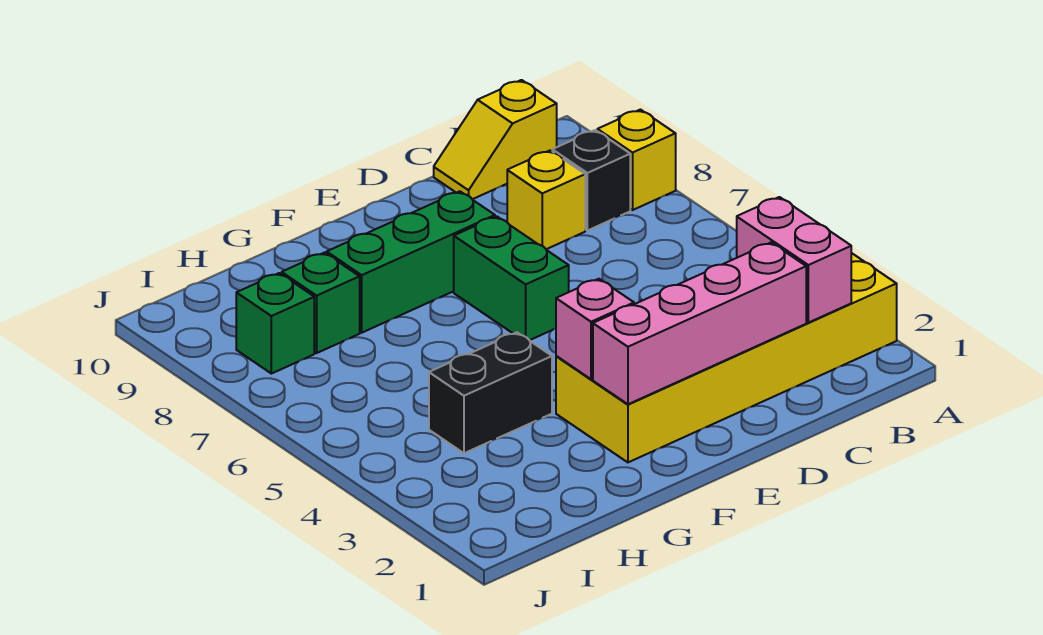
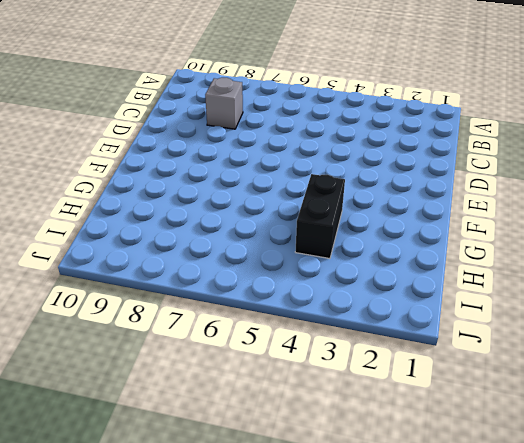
grey 1x1 brick [205,78,243,129] -> yellow 1x1 brick [507,151,585,249]
none -> yellow 2x6 brick [556,253,897,462]
none -> yellow 1x1 brick [597,110,676,210]
none -> black 1x1 brick [552,130,630,231]

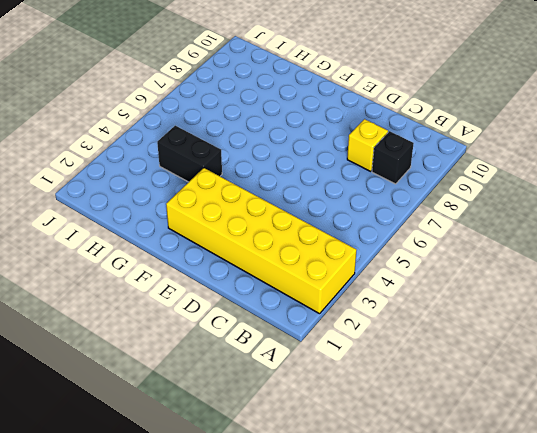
none -> yellow 1x1 brick [597,110,676,210]
none -> yellow 1x2 slope [434,80,557,199]
none -> green 1x2 brick [454,216,569,340]

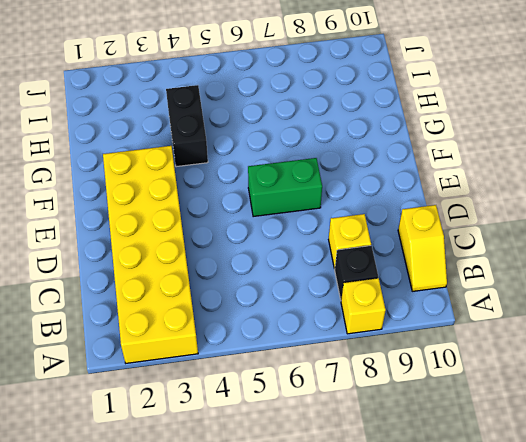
yellow 1x2 slope [398,205,447,291] -> yellow 1x2 slope turned to [434,80,557,199]
none -> green 1x3 brick [327,191,495,333]
none -> green 1x1 brick [282,253,360,353]
none -> green 1x1 brick [236,273,314,374]

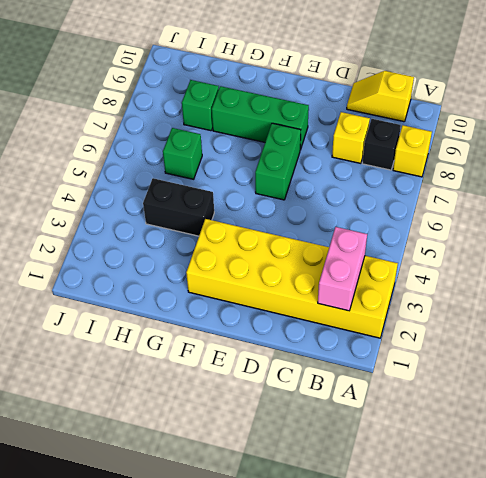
green 1x1 brick [163,128,202,179] -> green 1x1 brick moved to [236,273,314,374]
none -> pink 1x4 brick [593,243,806,404]
none -> pink 1x1 brick [556,279,634,379]

